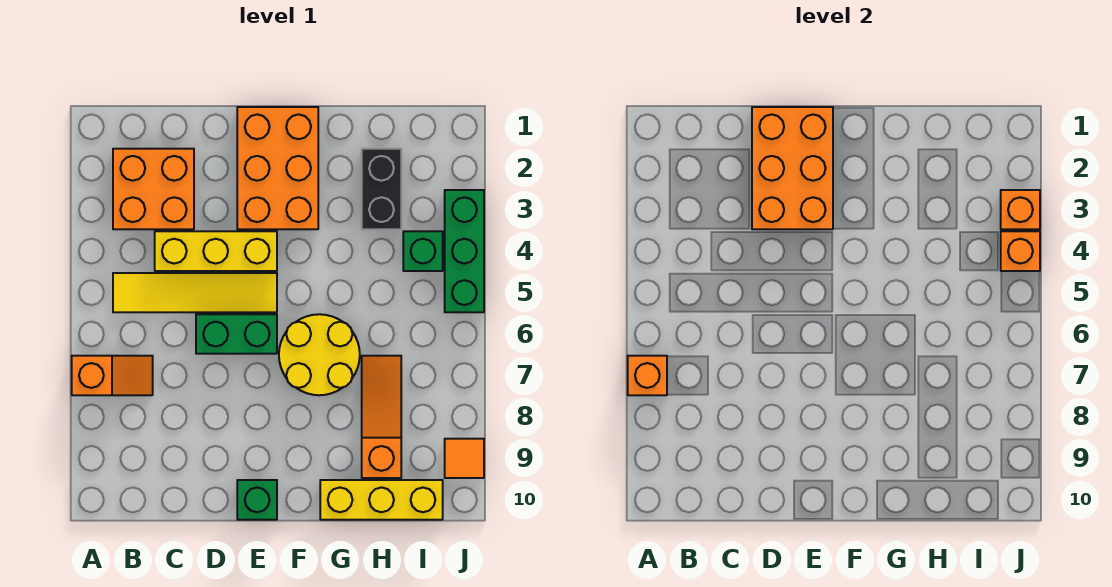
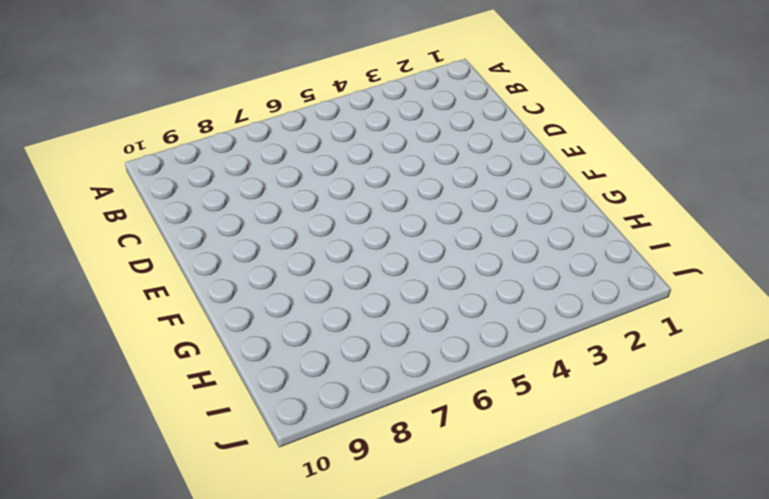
none -> orange 1x2 slope [72,356,153,395]
none -> orange 2x2 brick [113,149,194,229]
none -> yellow 1x4 tile [113,273,277,312]

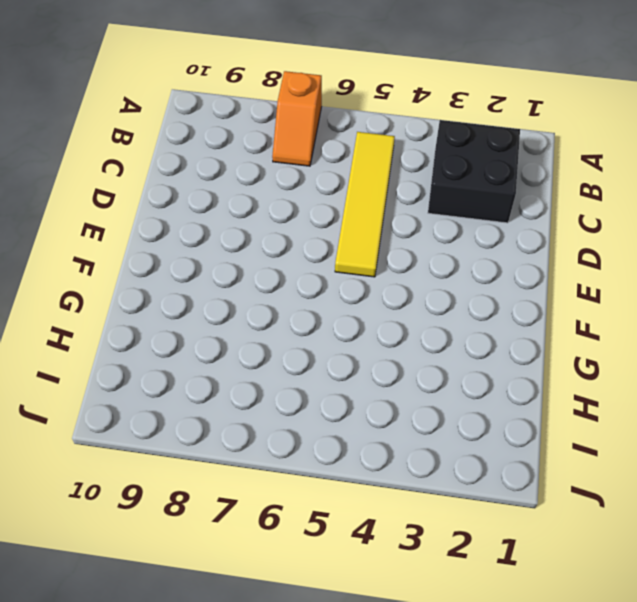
black 2x2 brick [428,120,520,223] -> orange 2x2 brick [113,149,194,229]
none -> yellow 1x3 brick [155,231,277,271]
none -> green 1x2 brick [196,314,277,354]
none -> orange 2x3 brick [237,107,318,229]

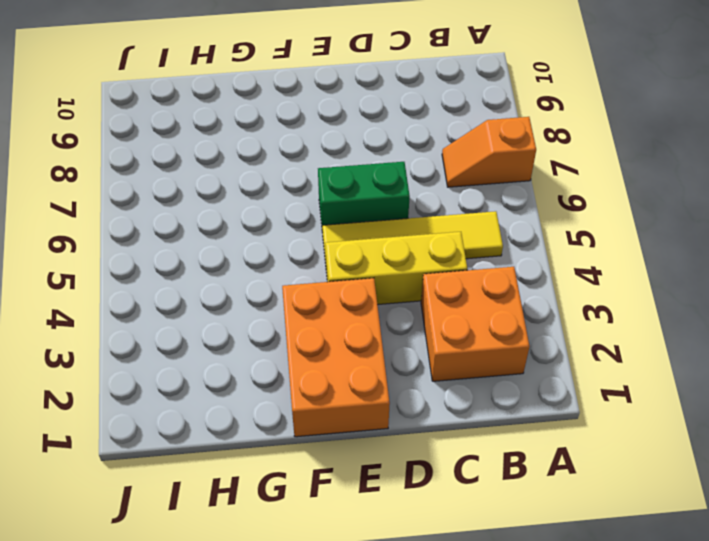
none -> green 1x1 brick [237,480,277,520]
none -> yellow 2x2 round brick [279,314,360,395]
none -> yellow 1x3 brick [320,480,443,520]

